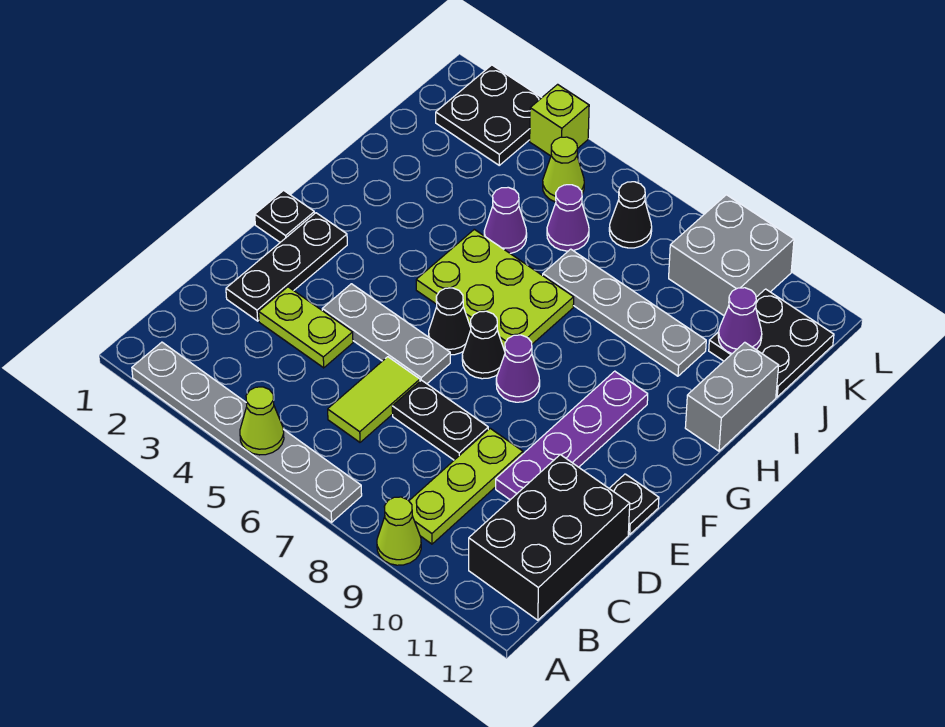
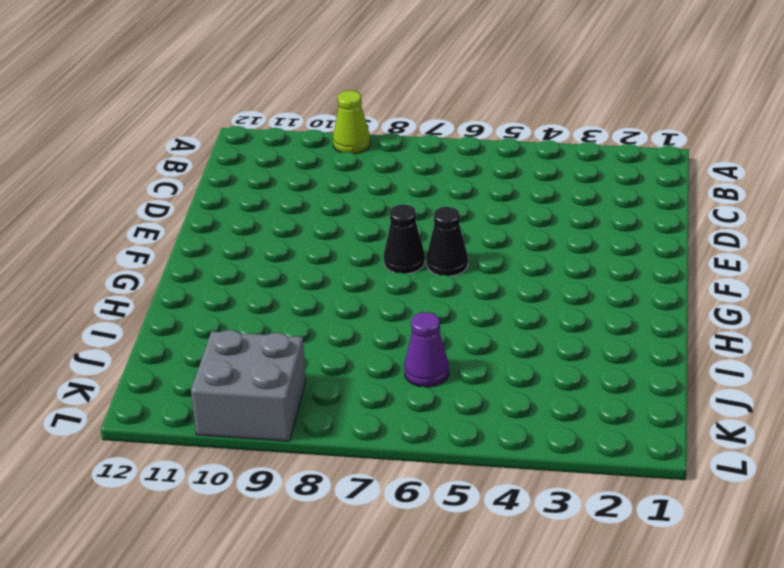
none -> grey 1x6 plate [132,342,362,522]
none -> lime 1x3 plate [409,428,523,544]
none -> black 2x3 brick [469,455,630,620]

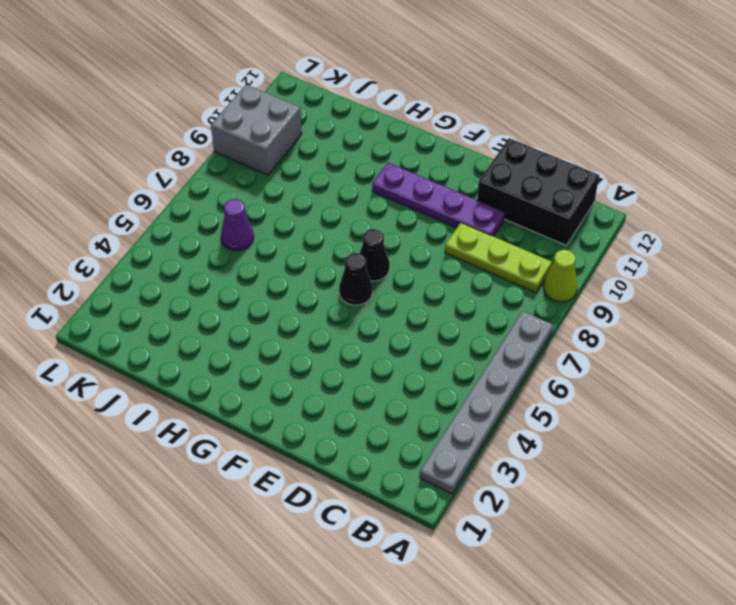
none -> lime 1x2 tile [328,357,420,442]
none -> black 1x3 plate [226,213,347,321]
none -> lime 1x2 plate [259,287,353,368]

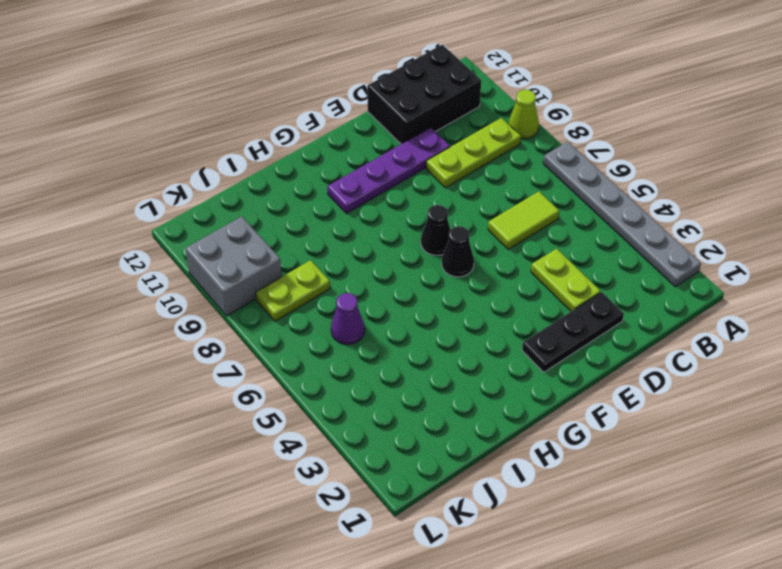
lime 1x2 plate [255,260,330,321] -> none
none -> black 1x2 plate [392,380,488,460]
none -> grey 1x3 plate [322,284,450,384]
none -> black 1x1 plate [609,474,659,534]

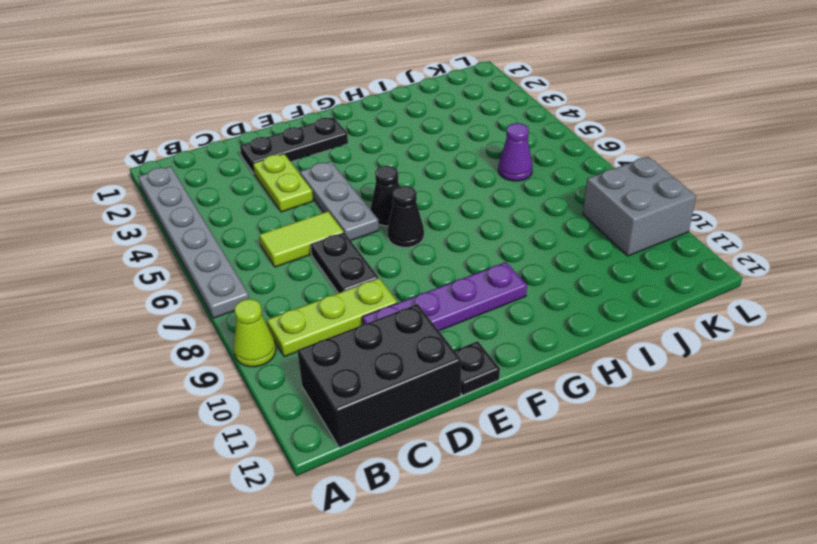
none -> black 1x1 plate [255,190,314,242]
none -> purple 1x1 cone [496,335,540,402]
none -> lime 2x3 plate [416,229,574,351]

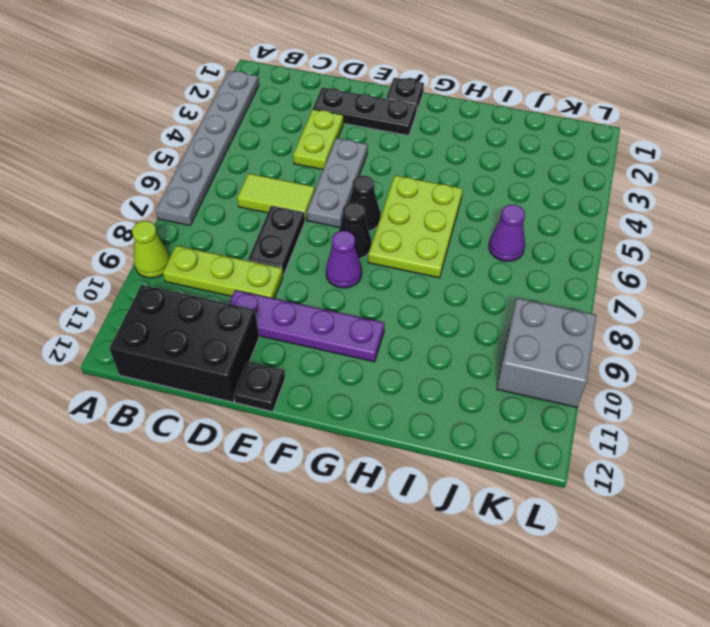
none -> grey 1x2 brick [685,342,779,451]
none -> purple 1x1 cone [484,187,527,253]
none -> grey 1x4 plate [543,249,706,376]

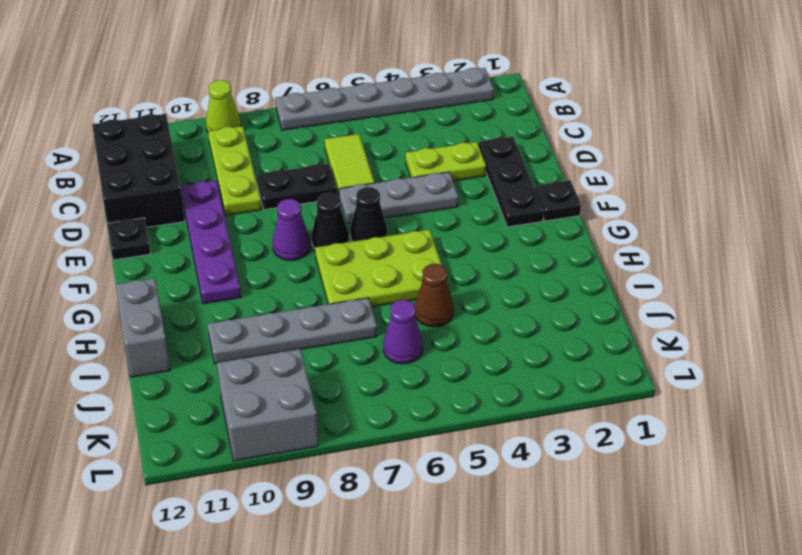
brown 1x1 cone [415,264,454,327] -> purple 1x1 cone [484,187,527,253]
none -> black 2x2 plate [709,289,834,397]
none -> black 2x2 plate [436,65,542,165]
none -> lime 1x1 cone [543,137,584,202]

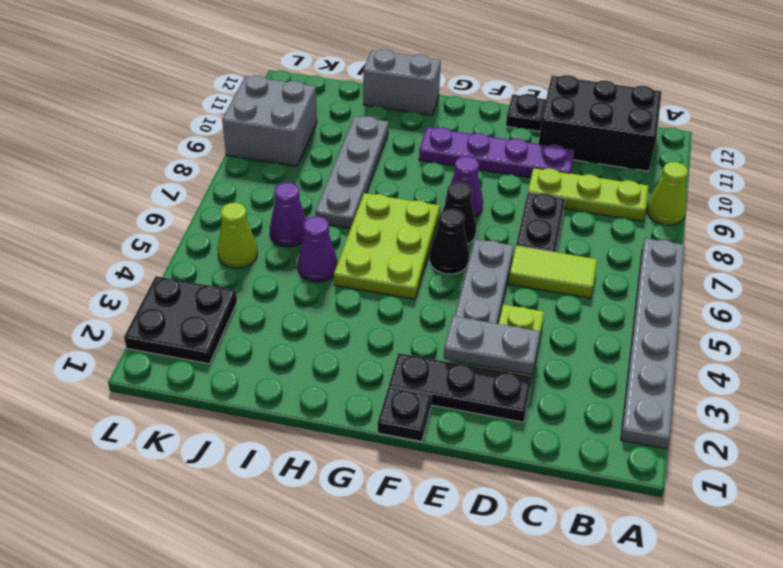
grey 1x2 plate [444,316,540,375] -> none
none -> black 2x2 plate [709,289,834,397]
none -> black 1x1 cone [609,182,652,248]
none -> lime 1x1 brick [530,84,589,156]

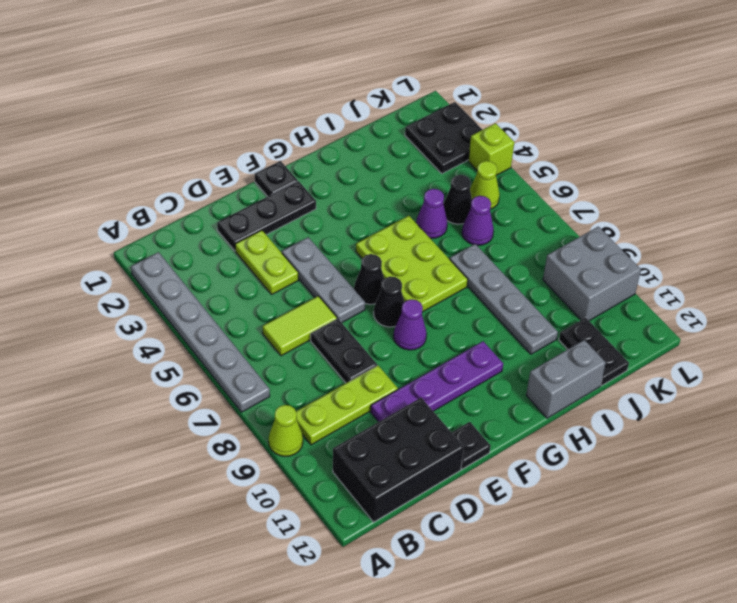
black 1x1 cone [443,175,472,224] -> black 1x1 cone moved to [609,182,652,248]
black 1x2 plate [559,318,629,385] -> black 2x2 plate [709,289,834,397]
none -> lime 1x1 cone [240,387,284,455]
none -> purple 1x1 cone [718,288,762,354]

